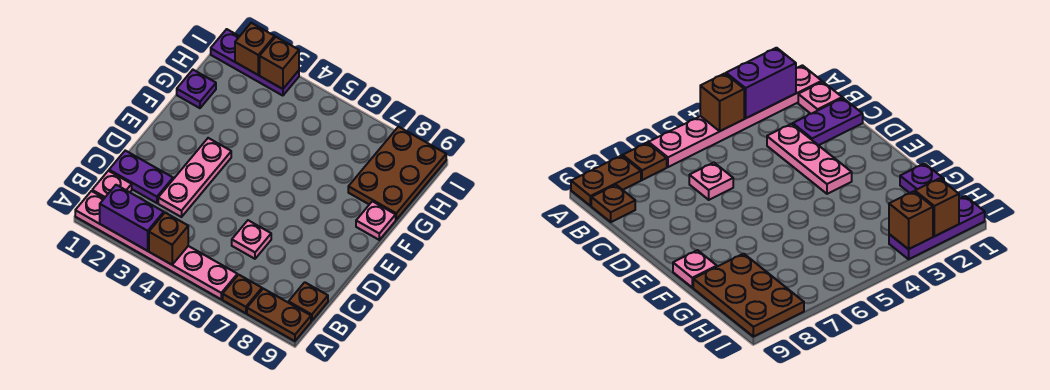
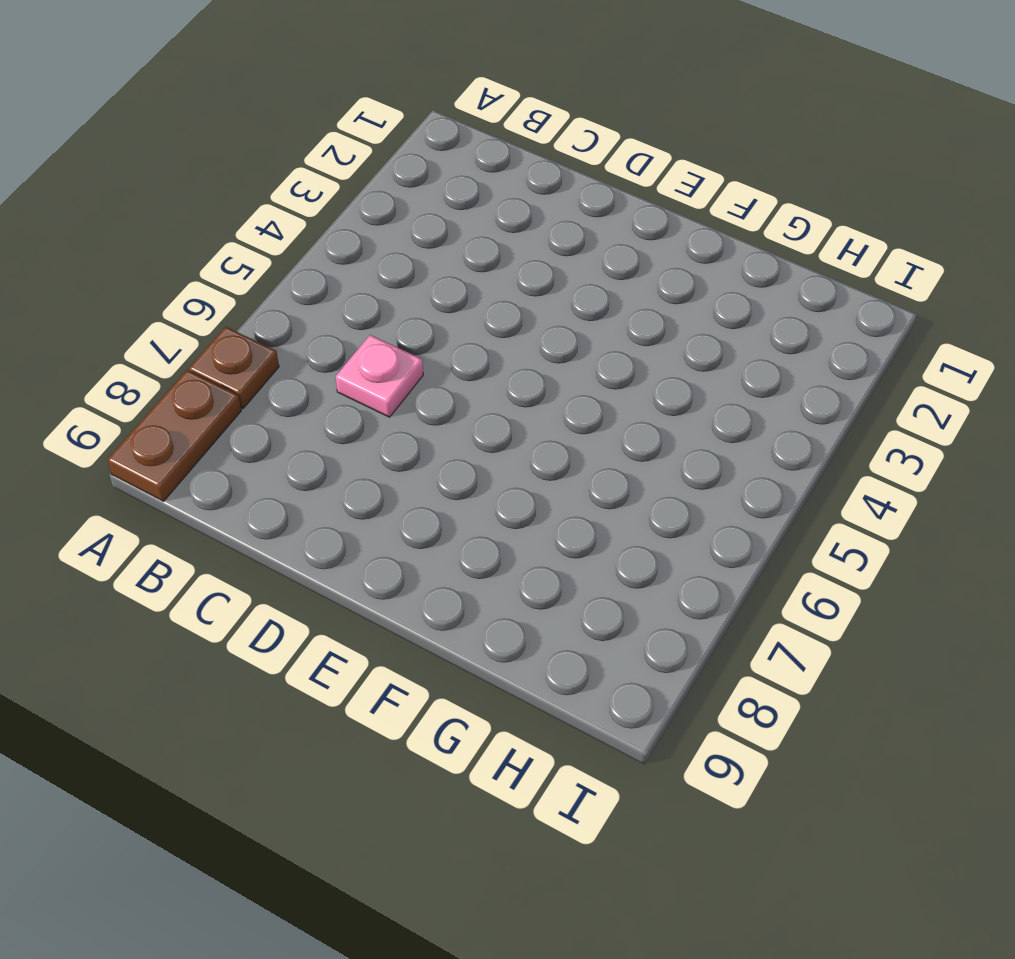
none -> pink 1x6 plate [75,191,237,299]
none -> pink 1x1 plate [92,171,132,198]
none -> brown 1x1 plate [289,282,328,321]

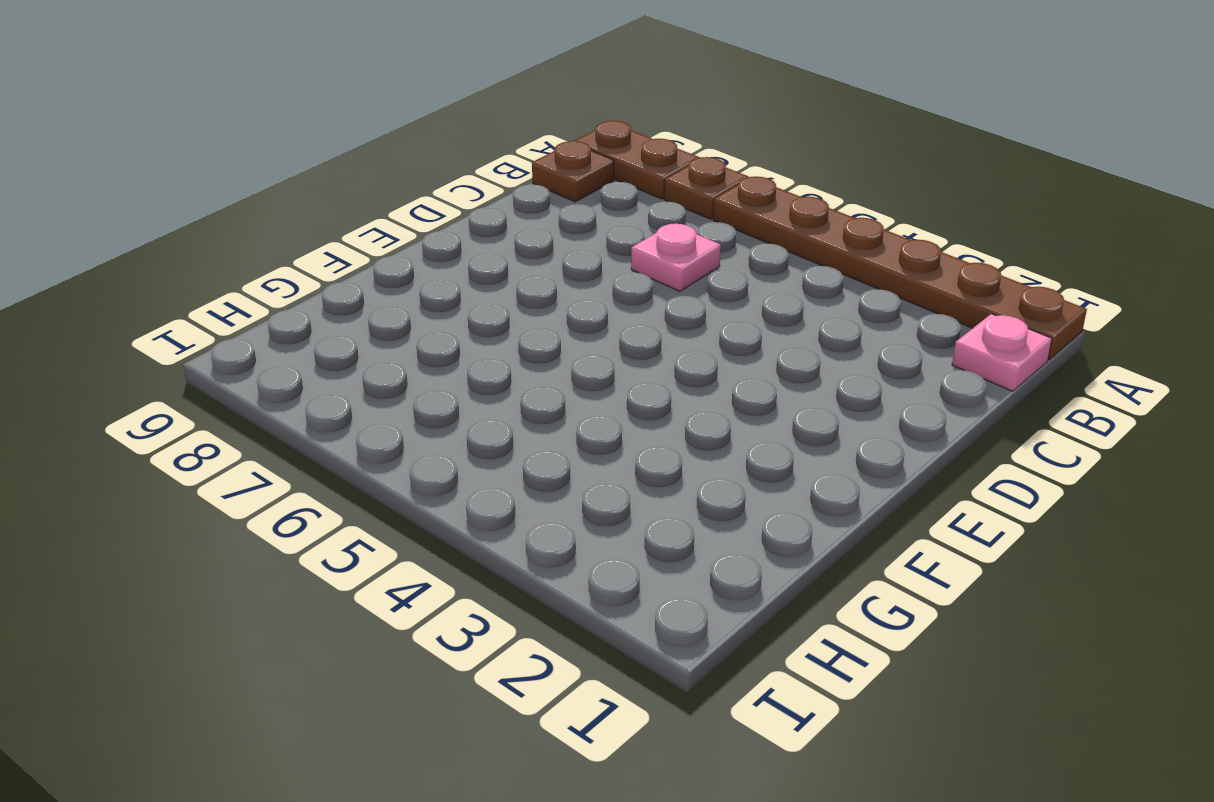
brown 1x6 plate [713,176,1087,360] -> pink 1x6 plate [75,191,237,299]
none -> purple 1x2 plate [109,151,173,203]
none -> pink 1x3 plate [158,138,231,217]
none -> pink 1x1 plate [356,201,396,240]

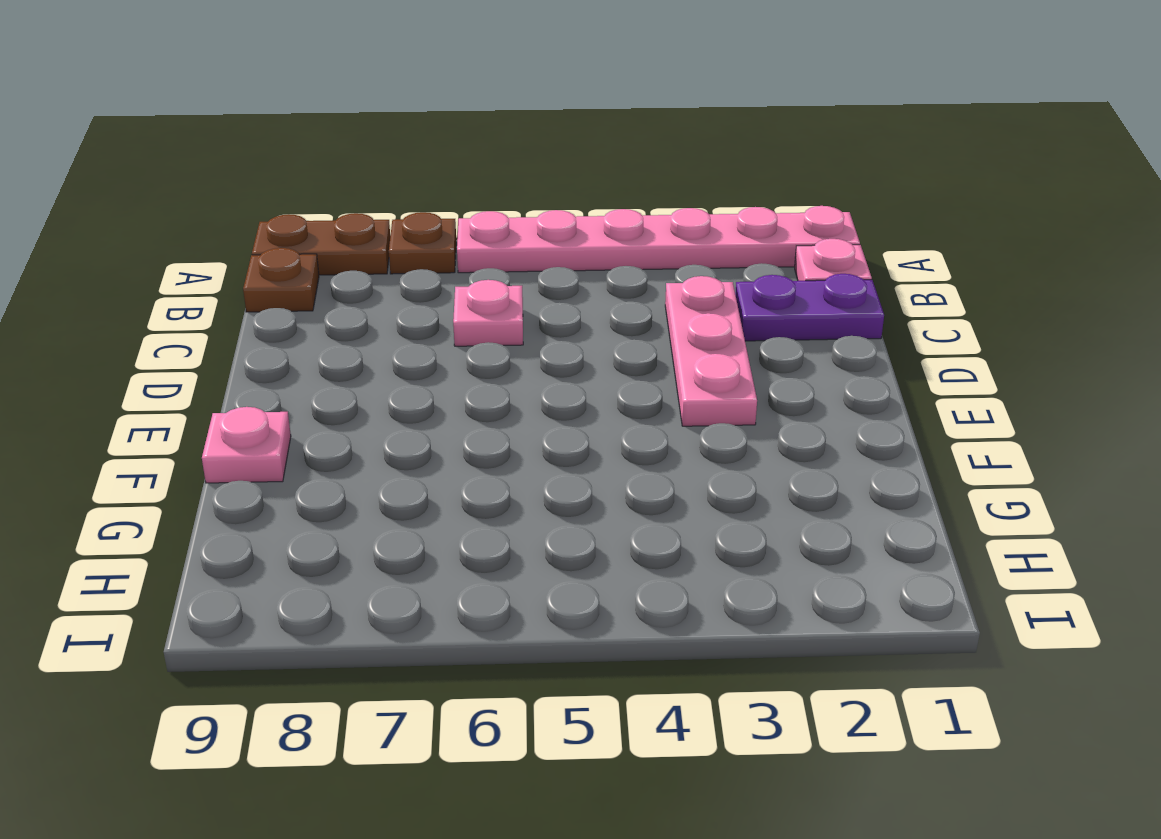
none -> purple 1x1 plate [177,70,216,108]
none -> brown 2x3 plate [348,127,446,220]
none -> purple 1x3 plate [211,29,299,96]

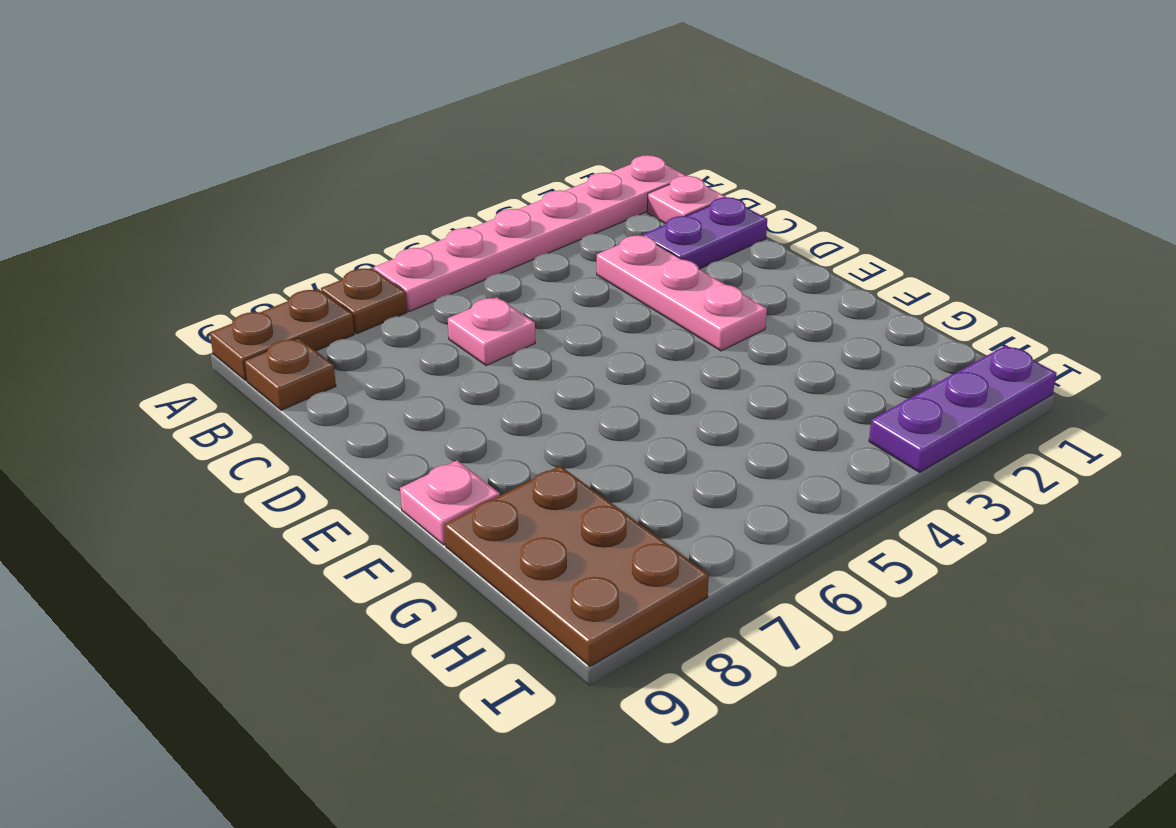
none -> purple 1x1 plate [177,70,216,108]
none -> purple 1x2 brick [100,185,164,251]
none -> brown 1x1 brick [149,213,188,265]

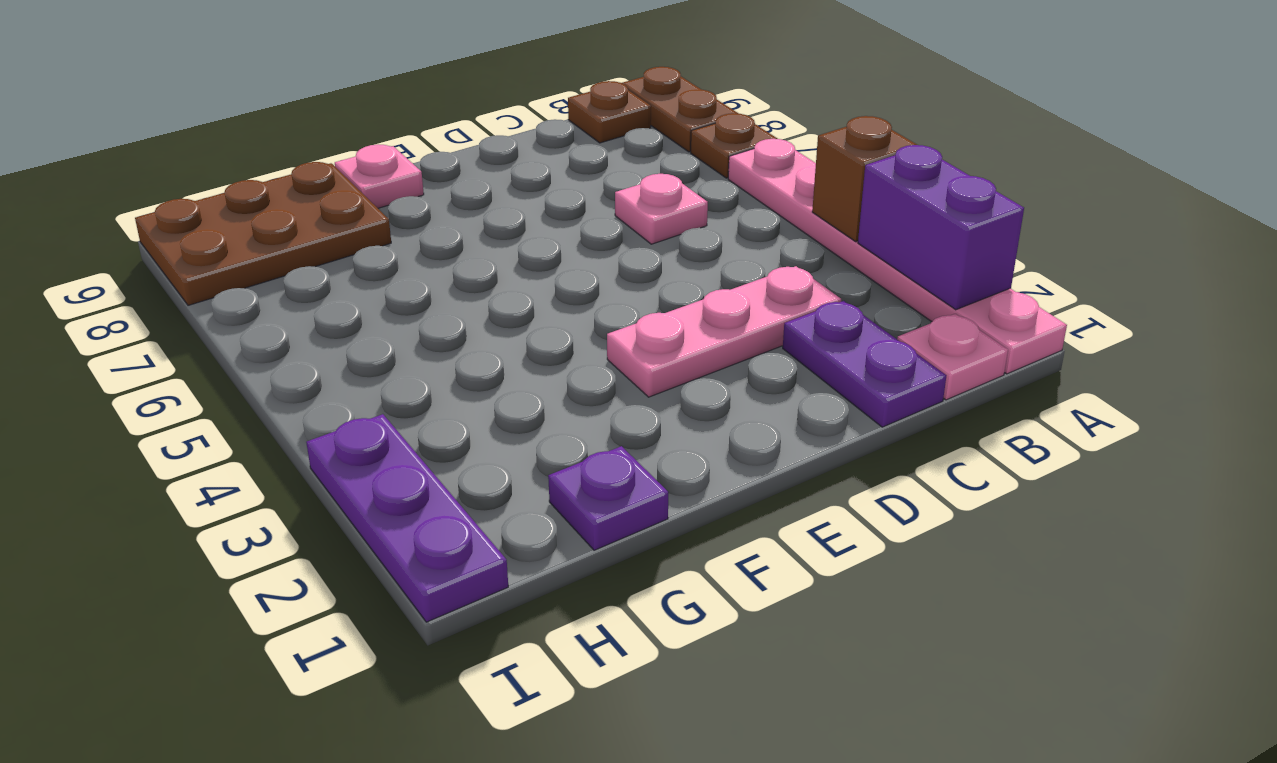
none -> brown 1x1 brick [235,23,274,75]
none -> brown 1x1 brick [260,37,299,89]

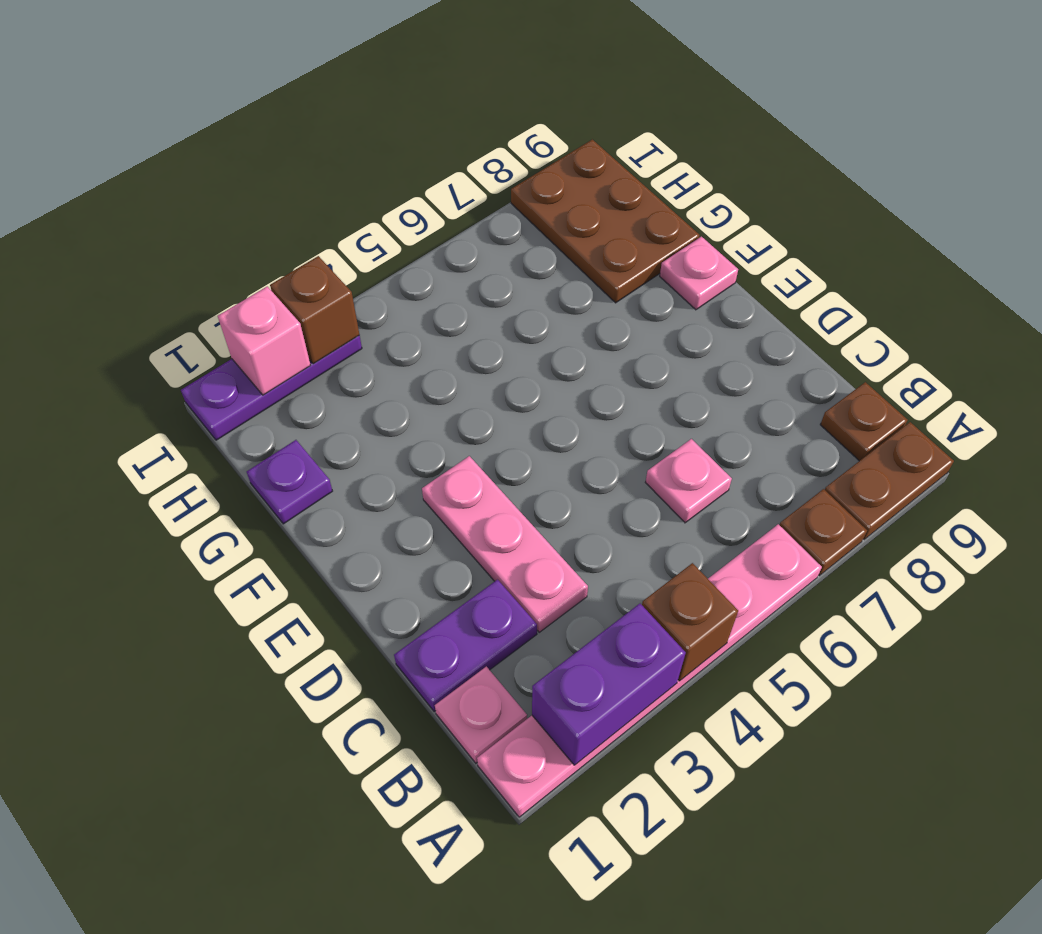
pink 1x1 brick [218,286,311,395] -> brown 1x1 brick [235,23,274,75]

